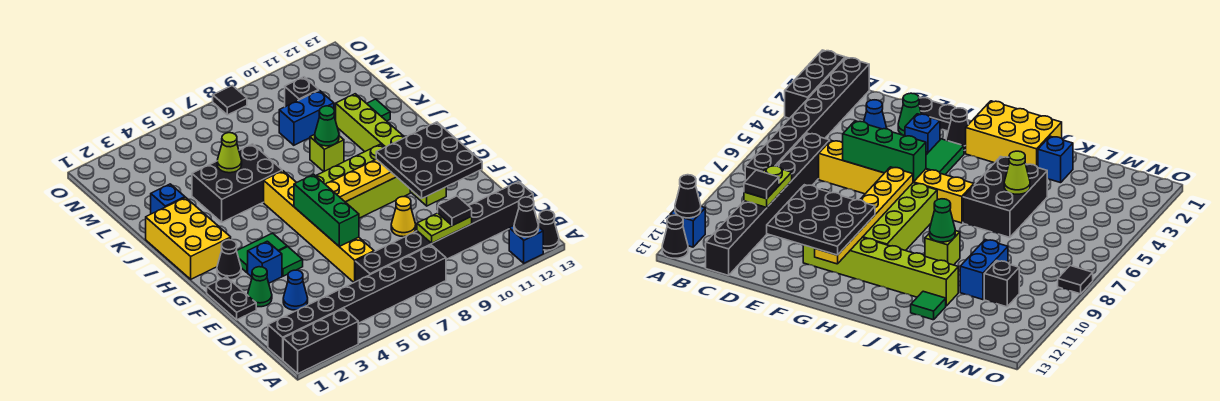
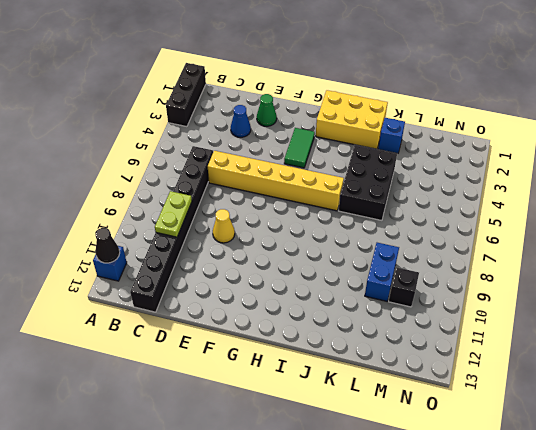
none -> black 1x1 cone [538,210,559,250]
none -> black 1x8 brick [268,245,446,360]
none -> black 1x2 plate [207,277,256,320]
none -> blue 1x1 brick [248,241,282,283]

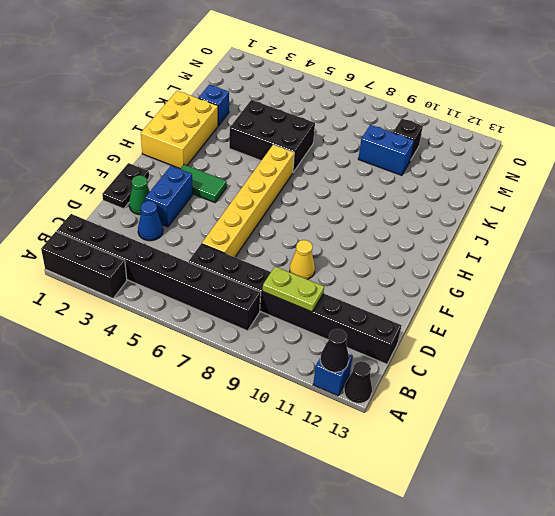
blue 1x2 brick [145,166,193,227] -> blue 1x1 brick [248,241,282,283]
none -> green 1x1 tile [279,247,303,276]
none -> lime 1x6 brick [336,94,446,206]
none -> black 1x1 cone [217,240,241,280]
none -> lime 2x4 brick [316,144,410,218]

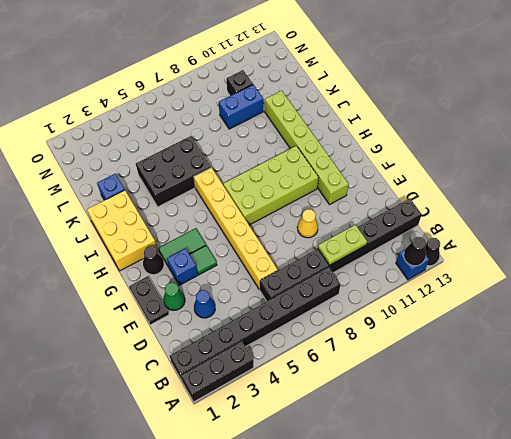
none -> lime 1x1 brick [310,134,344,172]
none -> green 1x1 tile [367,99,390,121]
none -> black 1x1 tile [213,85,247,115]
none -> green 1x3 brick [294,174,359,246]

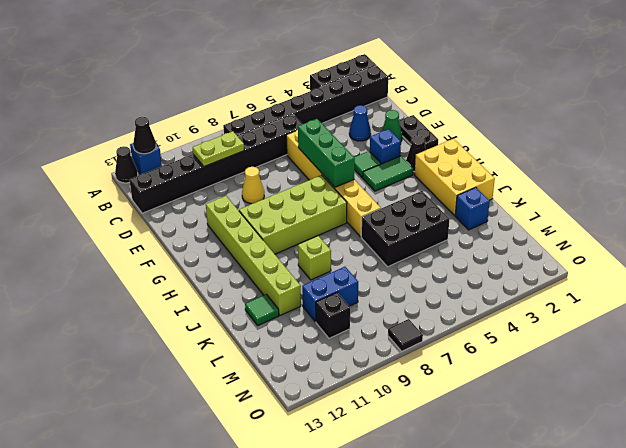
none -> yellow 1x6 plate [325,159,396,202]
none -> green 1x1 cone [315,106,339,146]
none -> lime 1x1 cone [217,133,242,173]
none -> black 1x1 tile [438,196,472,226]

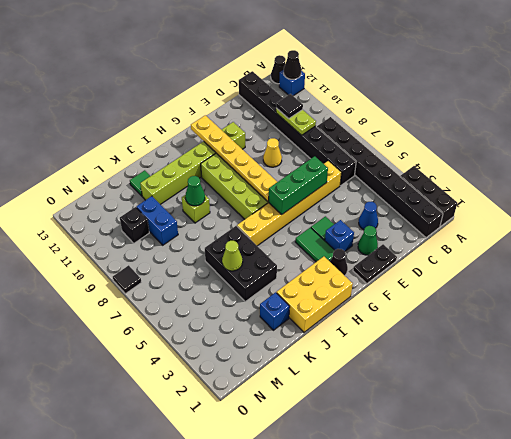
none -> black 3x3 plate [376,122,482,198]

